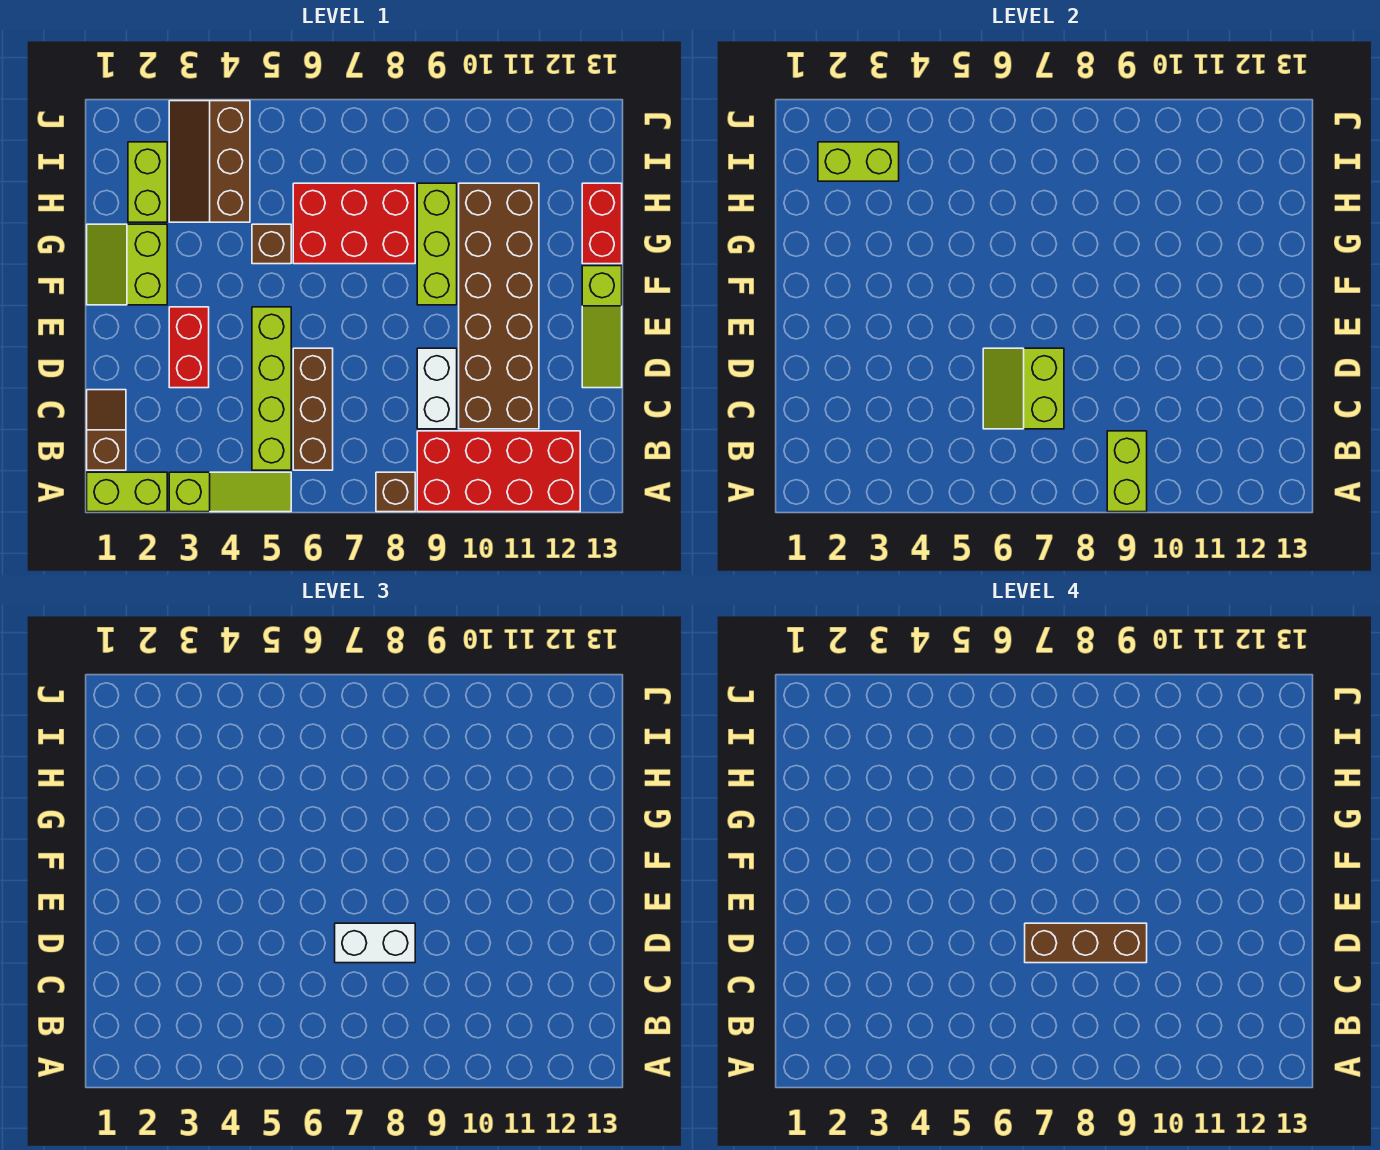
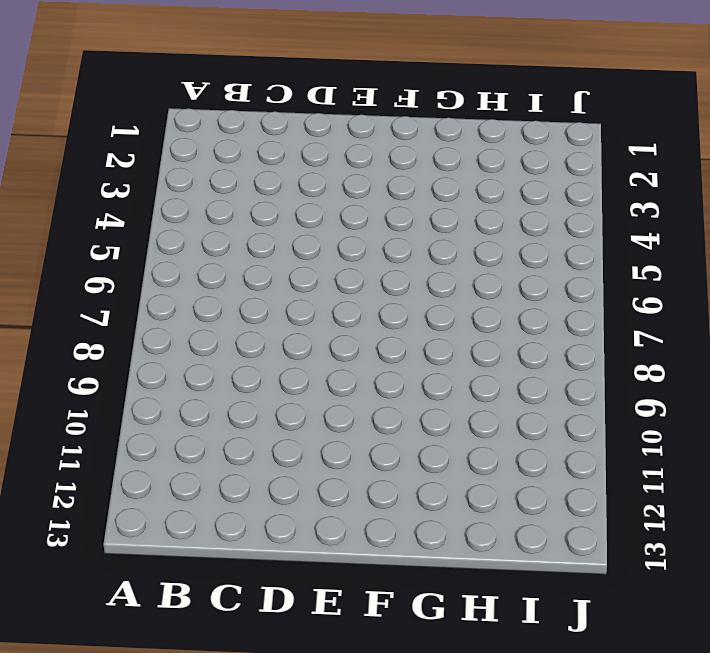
none -> lime 1x2 brick [87,472,167,512]
none -> lime 1x3 slope [169,472,291,512]
none -> brown 1x1 brick [376,472,415,512]

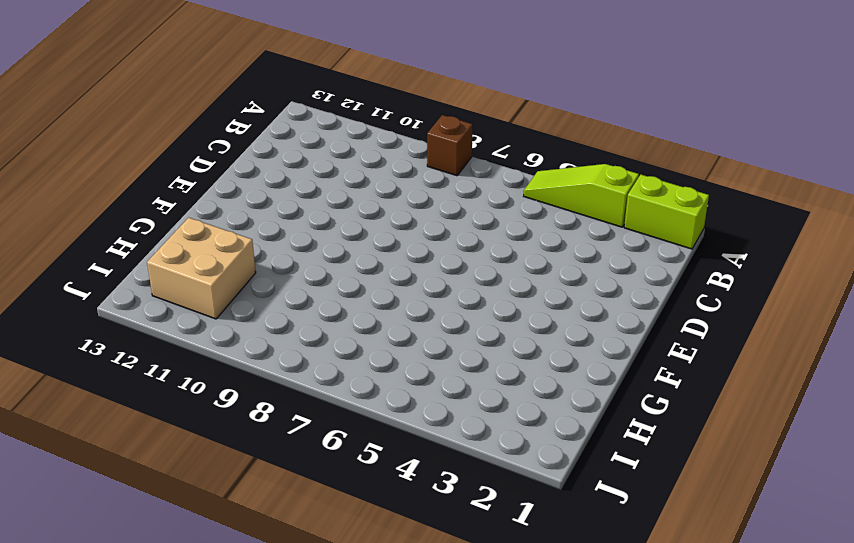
tan 2x2 brick [147,218,256,319] -> brown 2x6 brick [459,183,539,429]
none -> red 2x4 brick [417,431,580,512]
none -> brown 1x2 slope [87,390,126,470]
none -> lime 1x4 brick [252,307,291,470]

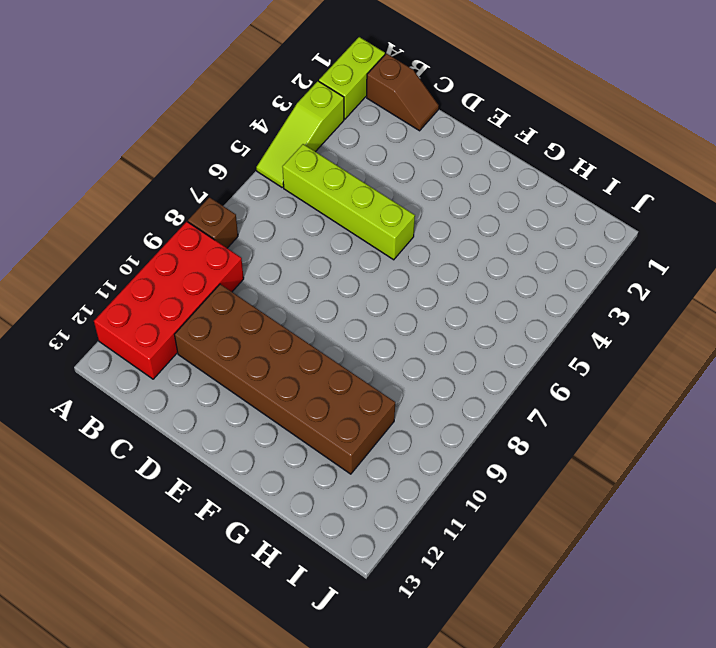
none -> brown 1x3 brick [293,348,333,470]
none -> white 1x2 brick [417,348,457,429]
none -> red 1x2 brick [169,307,209,388]

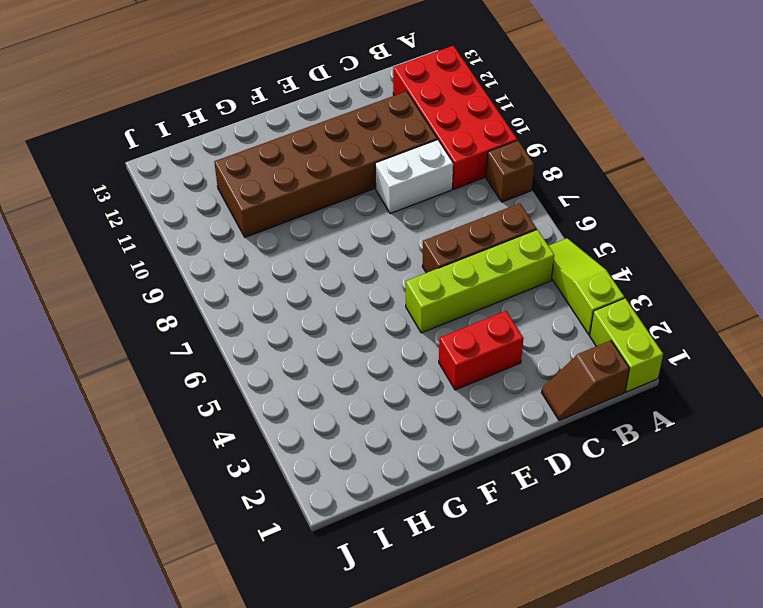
none -> lime 1x3 slope [582,266,622,388]
none -> lime 2x2 slope [87,224,167,305]
none -> lime 1x3 brick [417,183,457,305]

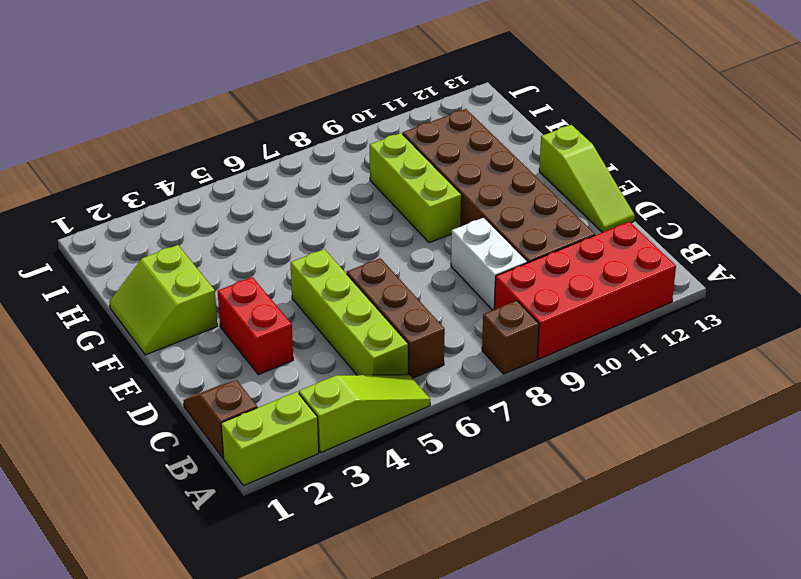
none -> brown 1x1 brick [252,224,291,264]
none -> red 2x3 brick [293,183,415,264]
none -> red 1x2 brick [582,183,622,264]

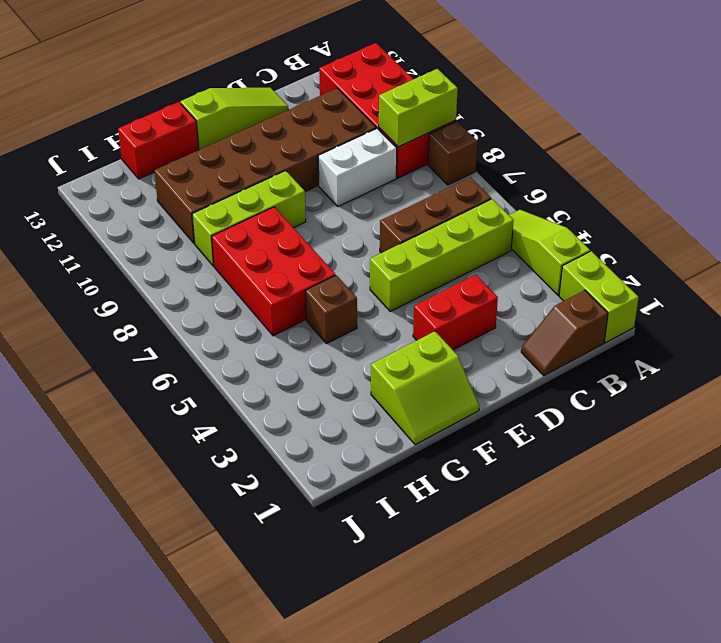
none -> lime 1x2 brick [128,142,167,222]
none -> brown 2x3 slope [169,101,250,222]
none -> lime 2x2 slope [983,348,1064,429]

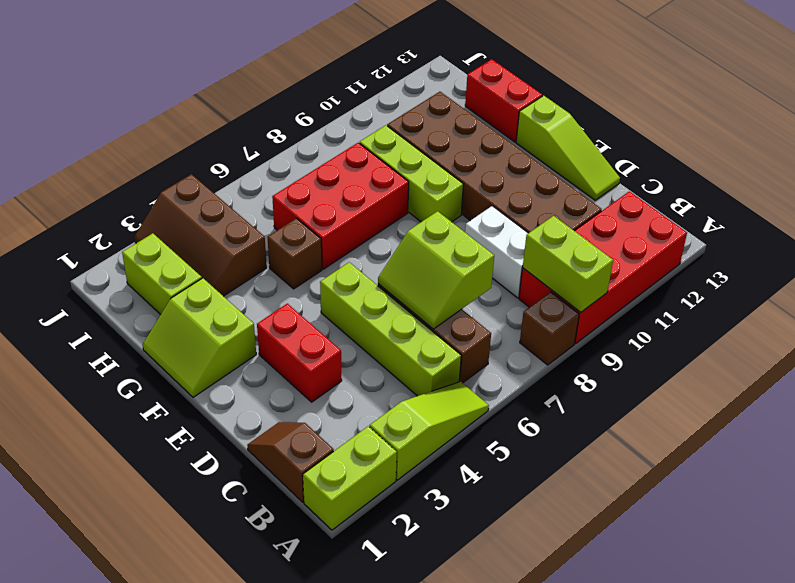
none -> lime 1x2 brick [818,142,899,181]
none -> white 1x2 brick [335,923,415,963]
none -> brown 1x3 brick [1025,923,1147,963]

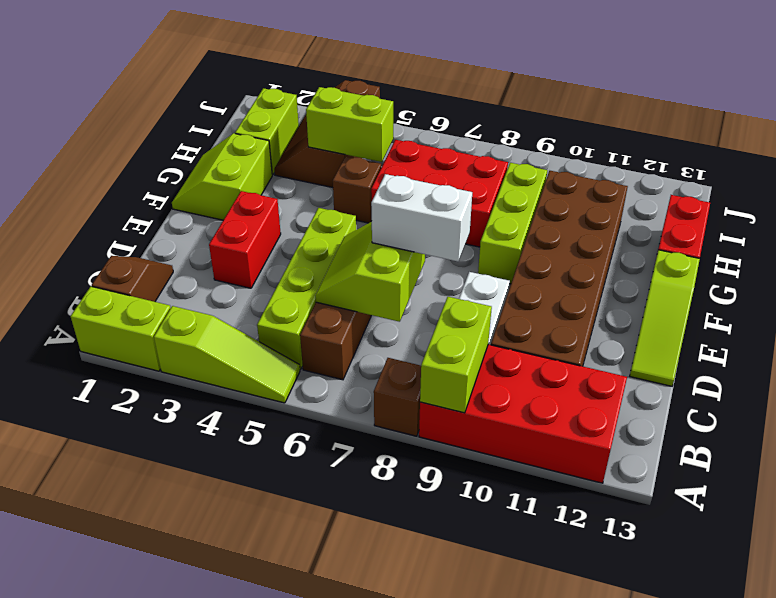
lime 1x2 brick [306,87,393,162] -> lime 1x2 brick moved to [818,142,899,181]
none -> brown 1x3 brick [1025,923,1147,963]

